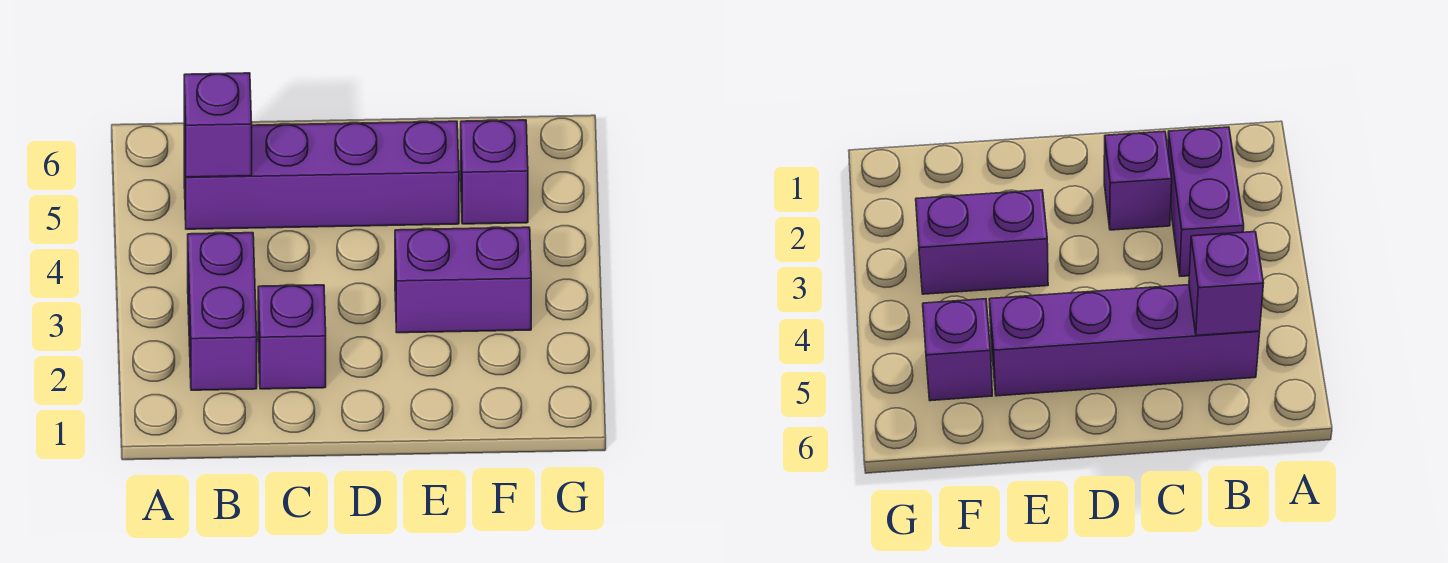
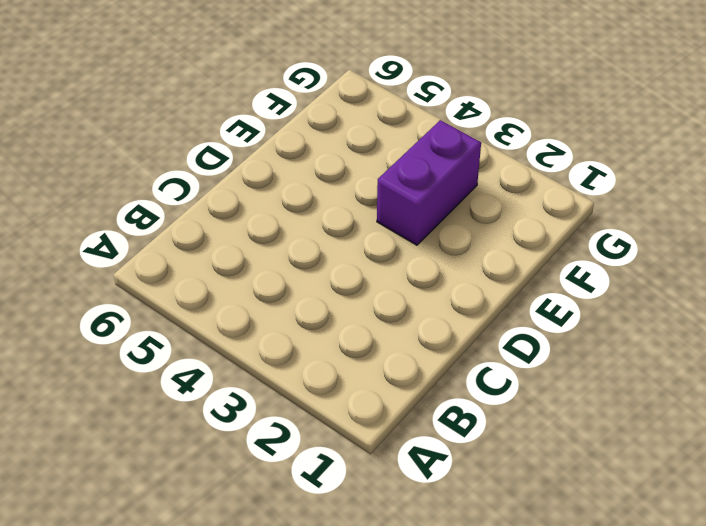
none -> purple 1x2 brick [188,233,257,390]
none -> purple 1x4 brick [184,121,459,229]

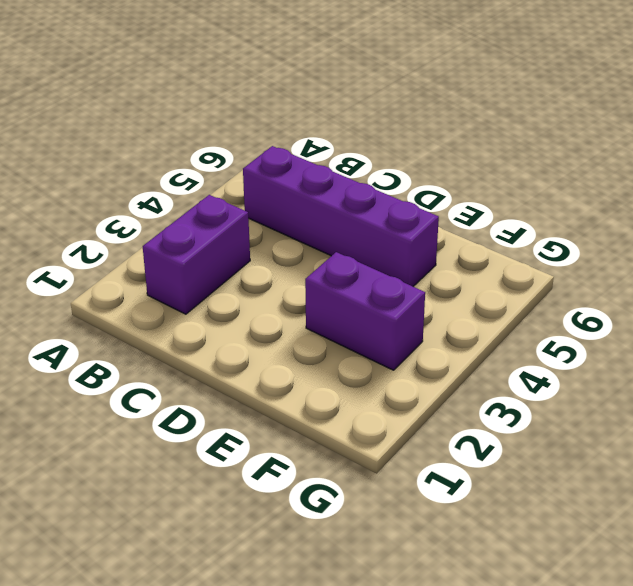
none -> purple 1x1 brick [258,285,326,389]
none -> purple 1x1 brick [461,120,528,224]

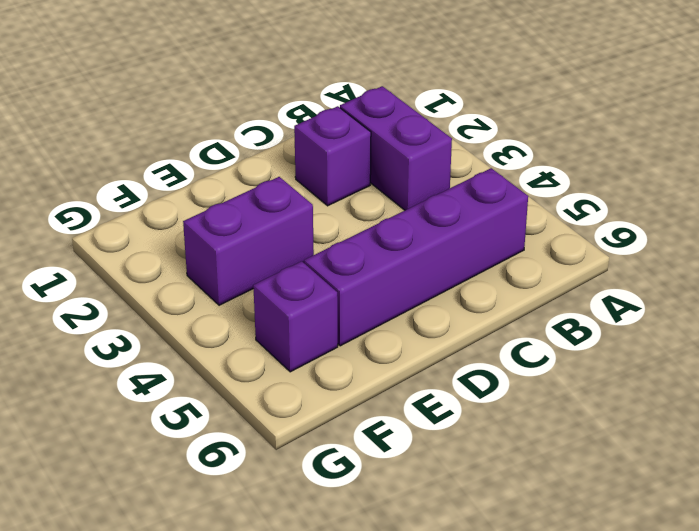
none -> purple 1x1 brick [184,73,252,177]

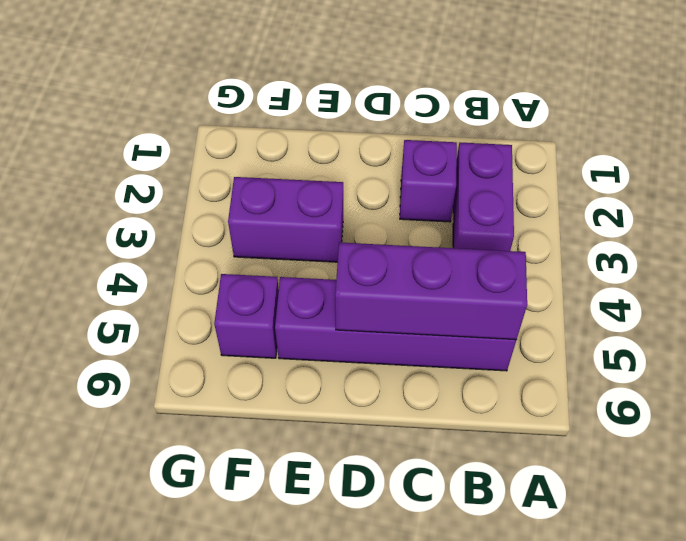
purple 1x3 brick [335,242,527,340] -> purple 1x1 brick [184,73,252,177]

